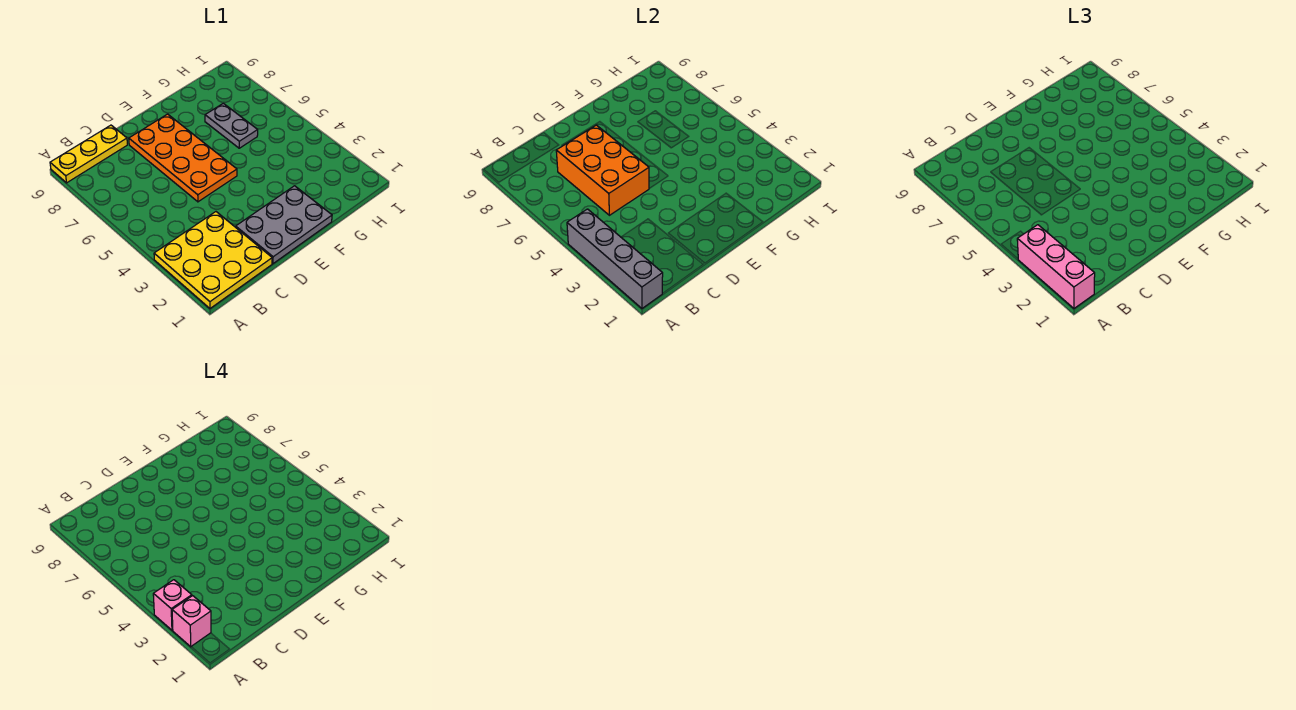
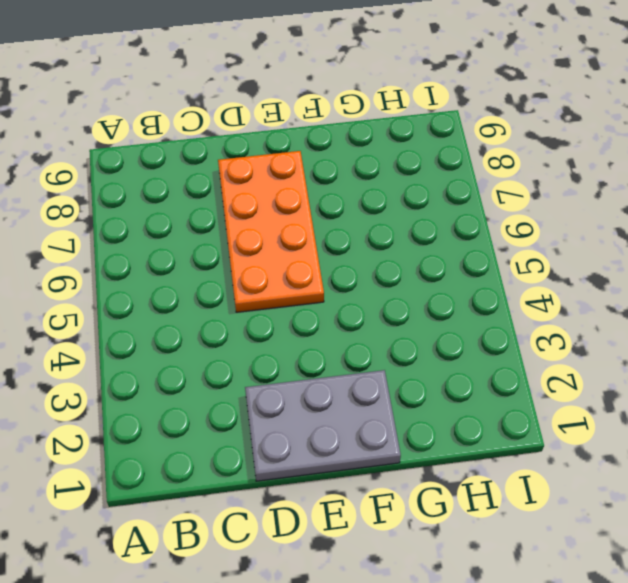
none -> yellow 3x3 plate [154,212,272,308]
none -> yellow 1x3 plate [50,125,127,183]

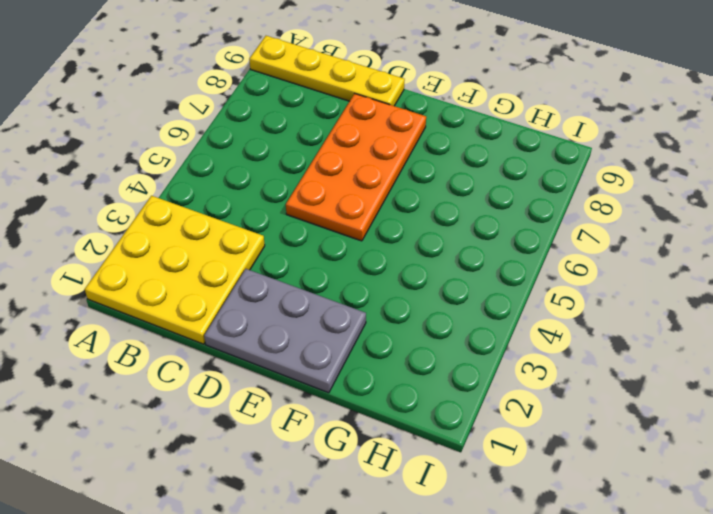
yellow 1x4 plate [249,36,405,106] -> yellow 1x3 plate [50,125,127,183]
none -> grey 1x2 plate [205,103,258,148]
none -> grey 1x4 brick [567,209,663,308]

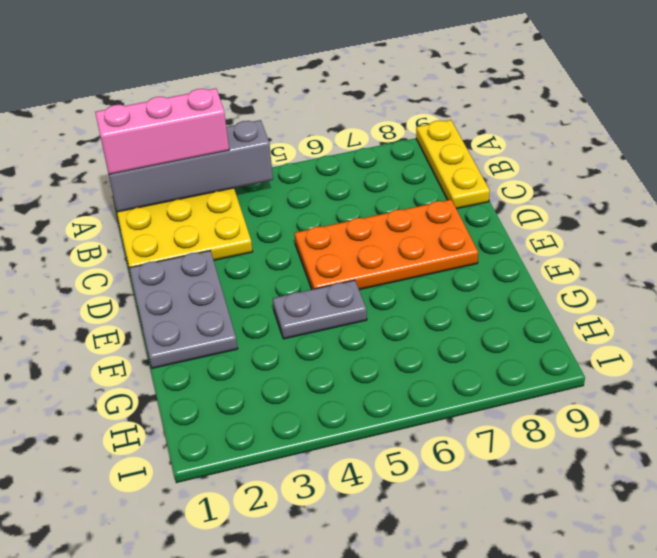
grey 1x2 plate [273,280,367,339] -> grey 1x2 plate moved to [205,103,258,148]
none -> orange 2x3 brick [556,125,649,215]
none -> pink 1x1 brick [172,596,211,647]

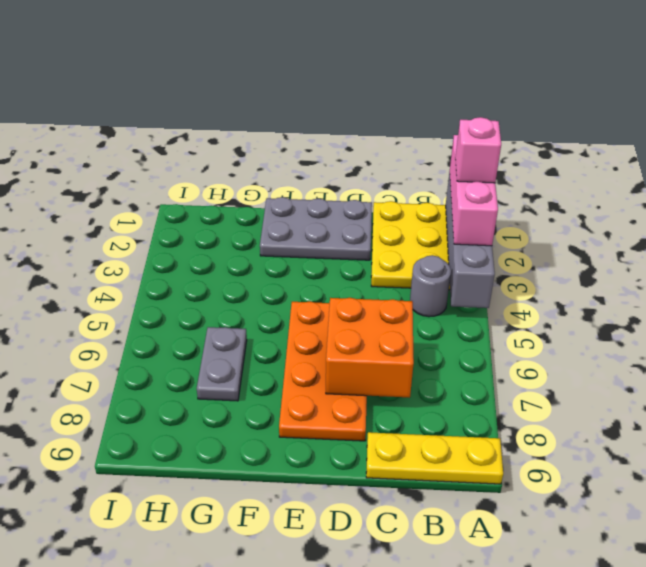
grey 1x1 round brick [410,255,451,317] -> none
orange 2x2 brick [326,298,414,398] -> orange 2x3 brick [556,125,649,215]
none -> pink 1x1 brick [153,580,192,630]

